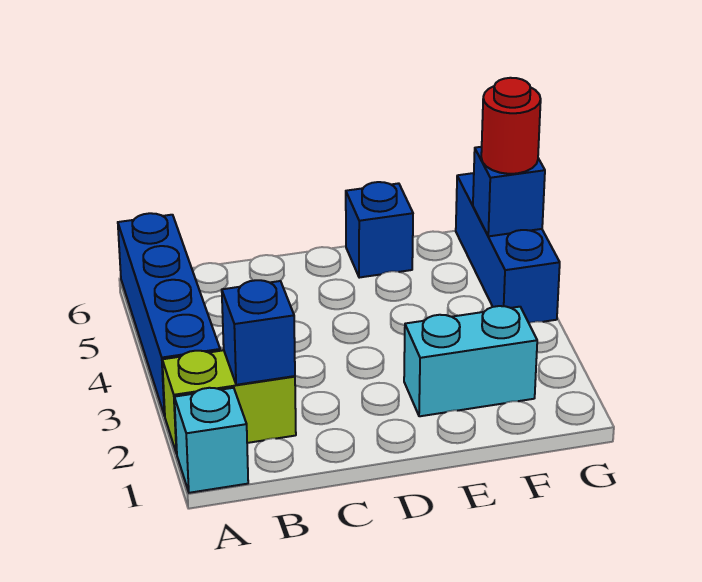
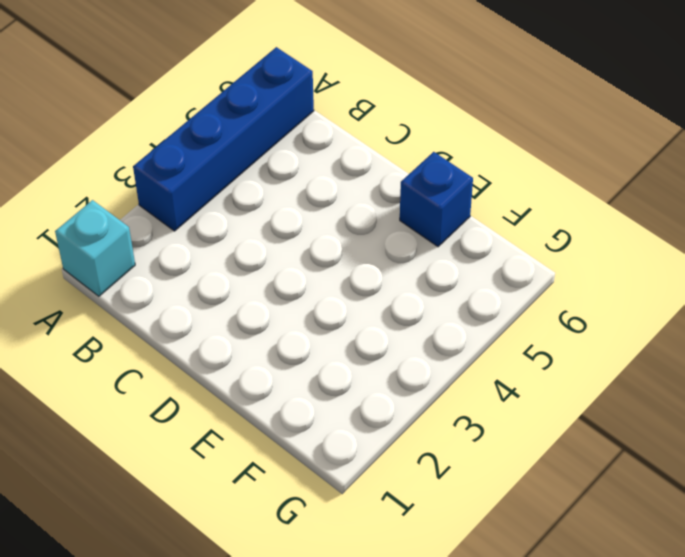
none -> lime 1x2 brick [162,350,296,454]
none -> cyan 1x2 brick [404,306,537,416]

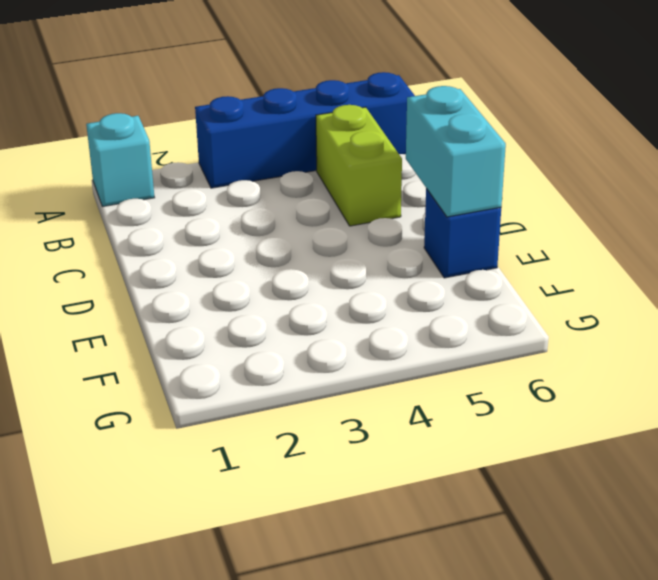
lime 1x2 brick [316,105,402,226] -> lime 1x2 brick moved to [162,350,296,454]
cyan 1x2 brick [406,86,506,217] -> cyan 1x2 brick moved to [404,306,537,416]
none -> blue 1x3 brick [456,173,560,323]
none -> blue 1x1 brick [222,280,295,385]

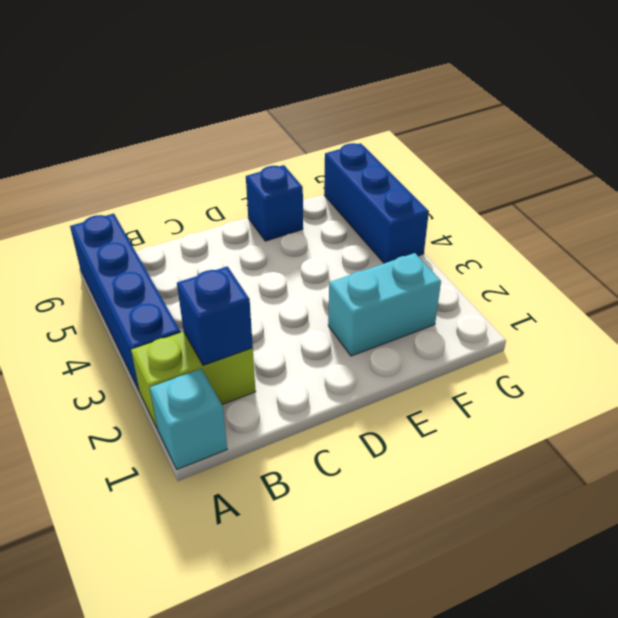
none -> blue 1x1 brick [473,147,545,236]
none -> red 1x1 round brick [481,78,541,174]

